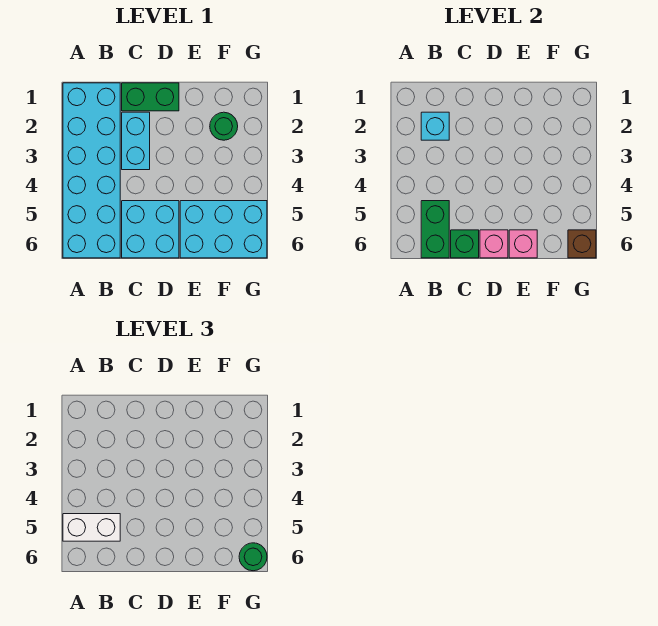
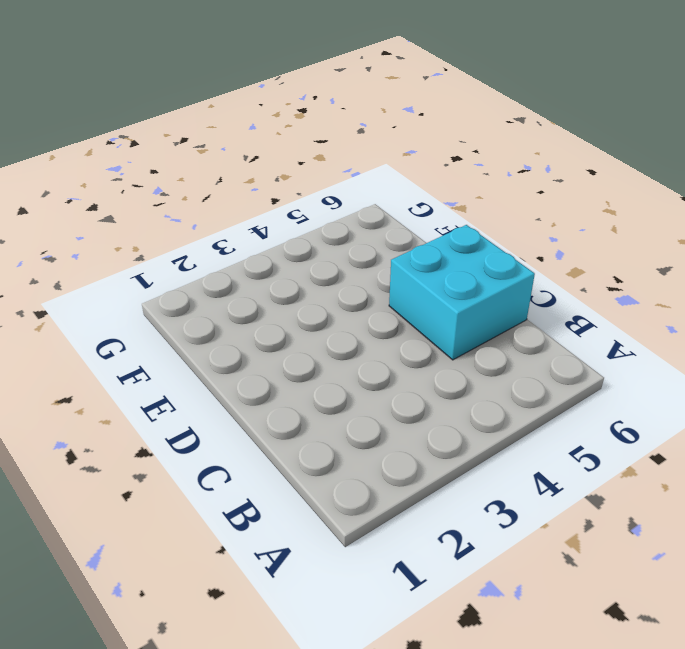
none -> cyan 2x6 brick [63,83,120,258]
none -> green 1x2 brick [122,83,179,111]
none -> cyan 1x2 brick [122,112,150,170]

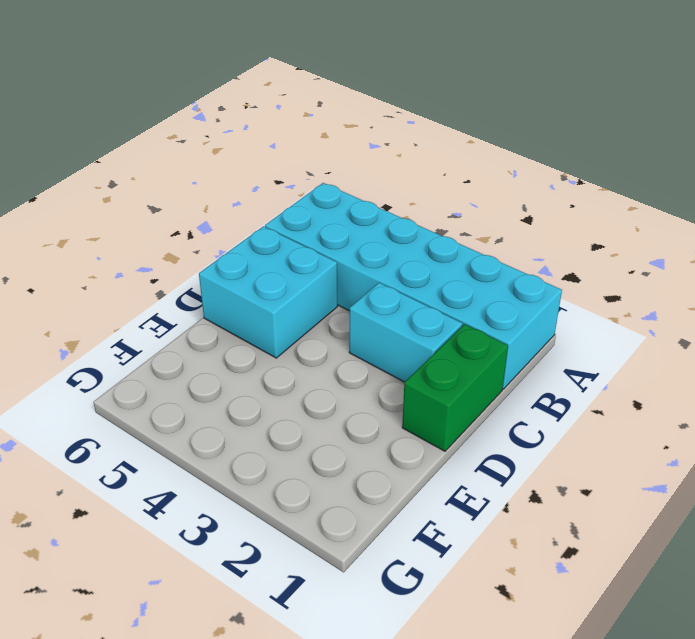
none -> cyan 2x3 brick [180,201,267,258]
none -> green 1x1 round brick [210,112,238,140]
none -> cyan 1x1 brick [421,112,449,140]

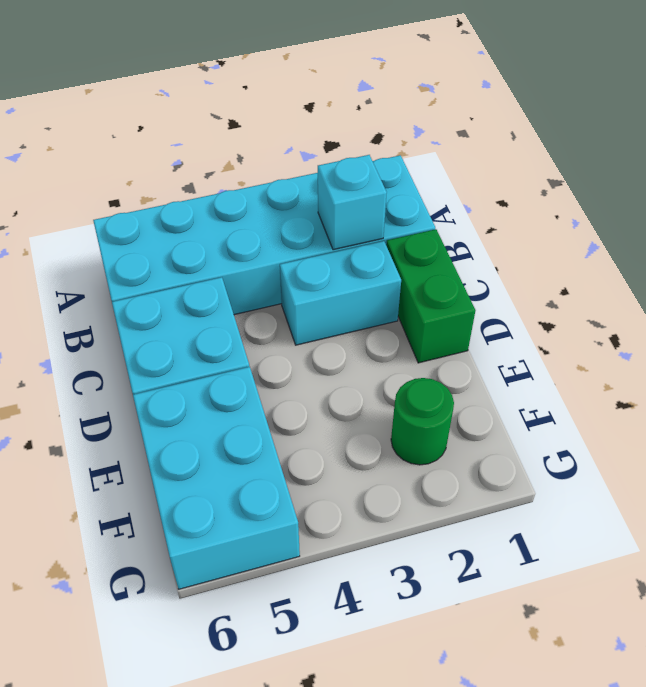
none -> green 1x2 brick [421,201,449,258]
none -> green 1x1 brick [451,230,479,258]
none -> pink 1x1 brick [480,230,508,258]

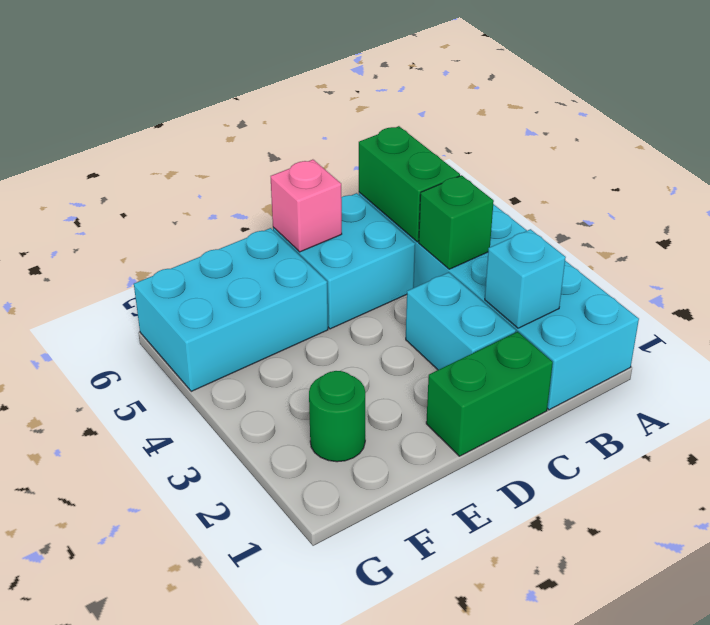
green 1x1 brick [419,175,494,269] -> green 1x1 brick moved to [451,230,479,258]
none -> pink 1x1 brick [509,230,537,258]
none -> brown 1x1 brick [568,230,596,258]
none -> white 1x2 brick [63,514,120,541]

